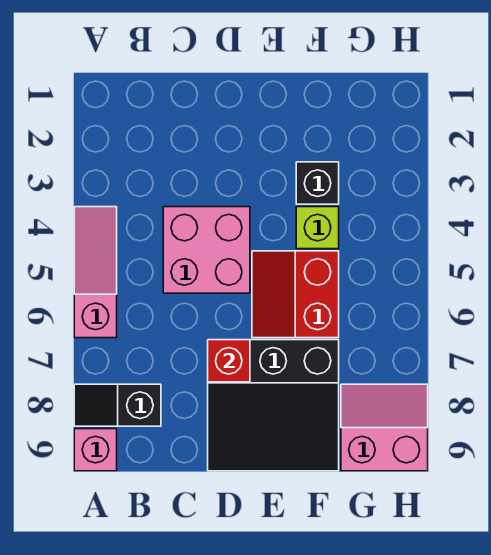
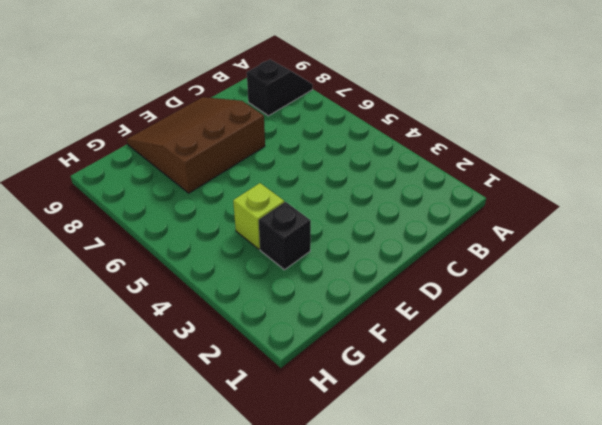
brown 3x3 slope [127,97,265,193] -> black 3x3 slope [208,340,339,471]
none -> pink 1x3 slope [74,207,117,338]
none -> pink 1x1 brick [74,429,117,471]

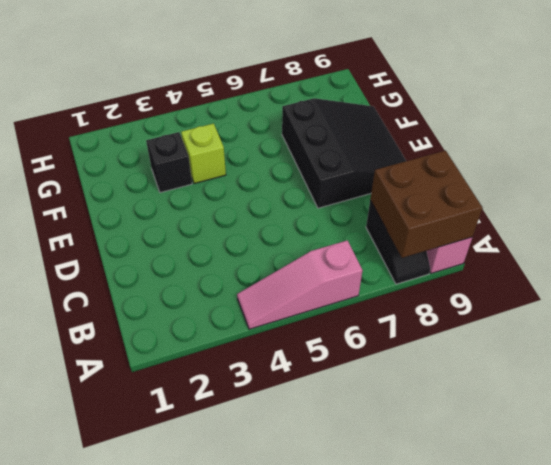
brown 2x2 brick [370,151,482,258] -> none
none -> pink 2x2 brick [163,207,250,293]
none -> red 2x2 slope [252,251,339,338]

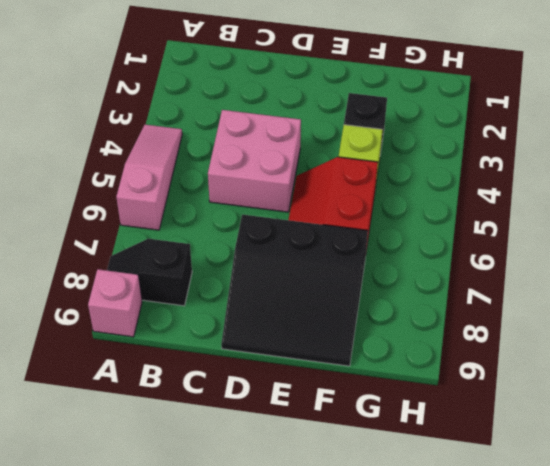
none -> pink 2x2 slope [341,384,428,471]
none -> red 1x1 brick [208,340,250,382]

